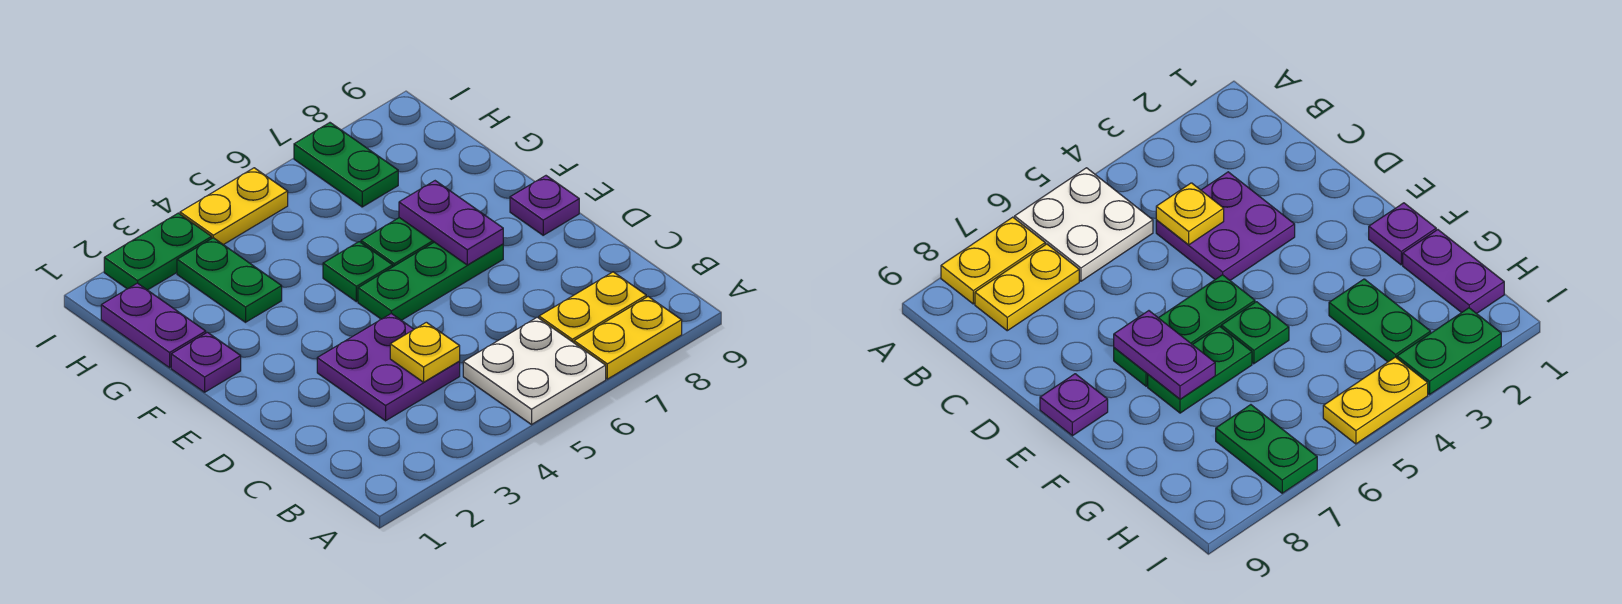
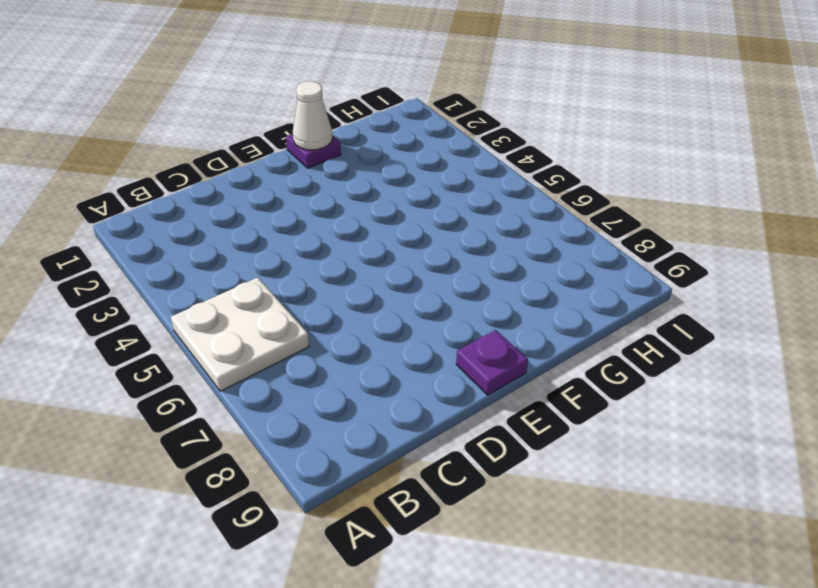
white 1x1 cone [293,81,333,150] -> none
none -> yellow 1x2 plate [574,297,682,379]
none -> yellow 1x2 plate [539,272,646,343]
none -> purple 2x2 plate [317,313,460,421]

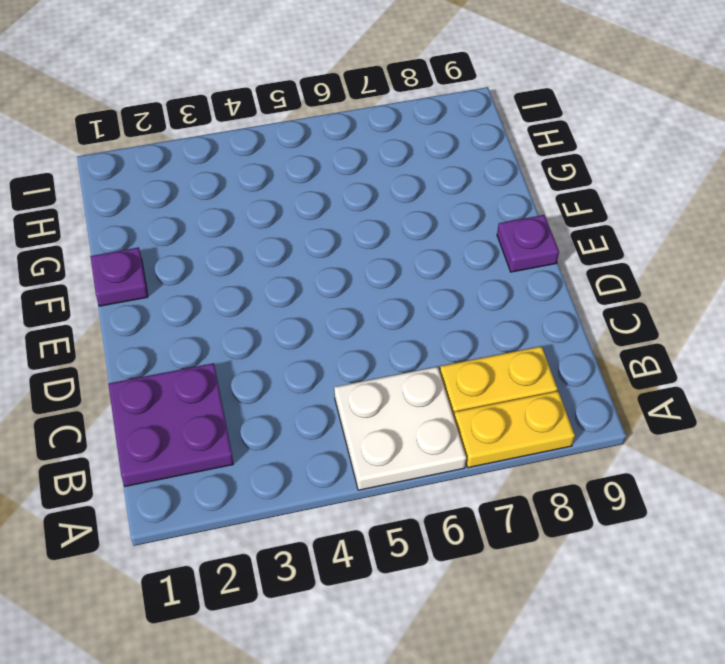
purple 2x2 plate [108,363,234,486] -> purple 2x2 plate moved to [317,313,460,421]
none -> green 1x3 plate [358,242,503,320]
none -> green 1x1 plate [323,242,393,302]
none -> green 1x2 plate [361,218,434,267]

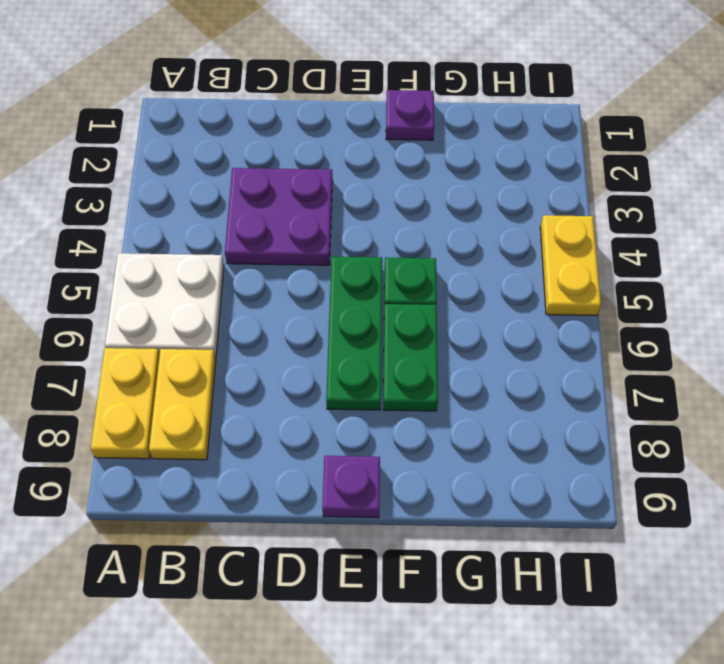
none -> purple 1x2 plate [101,283,206,368]
none -> green 1x2 plate [177,238,282,322]
none -> green 1x2 plate [294,123,398,207]

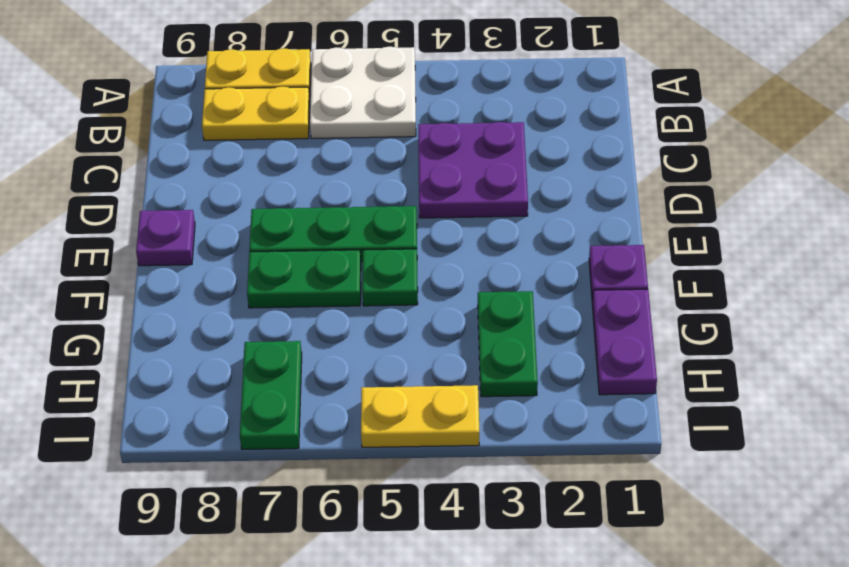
none -> green 1x2 plate [104,213,212,290]
none -> yellow 1x1 plate [390,322,460,382]
none -> purple 1x2 plate [399,181,503,265]

